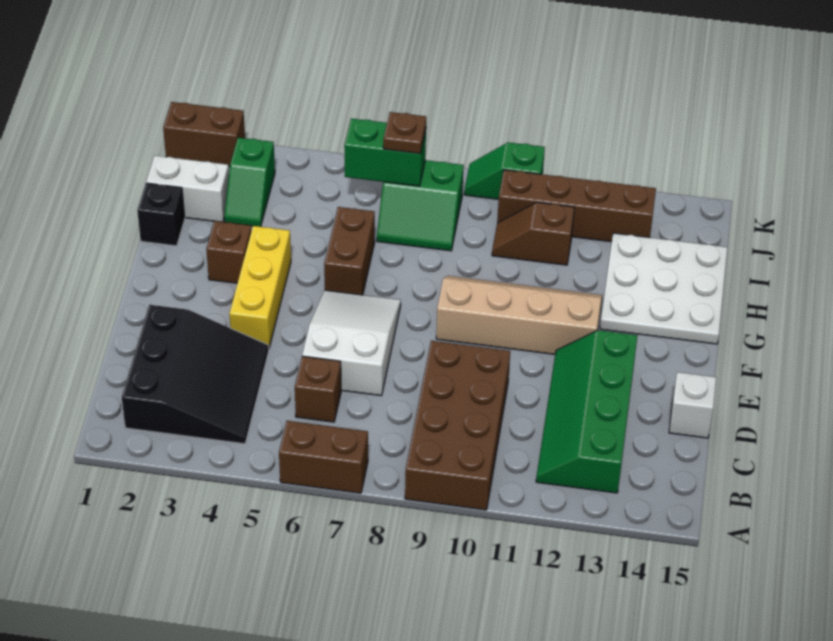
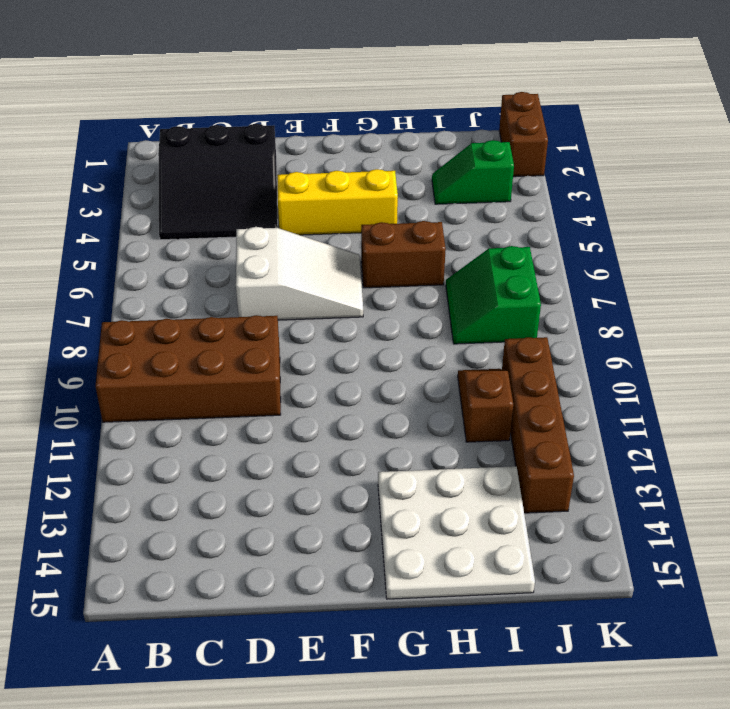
none -> brown 1x2 brick [279,421,368,493]
none -> green 2x4 slope [536,330,638,493]
none -> brown 1x1 brick [295,356,341,422]

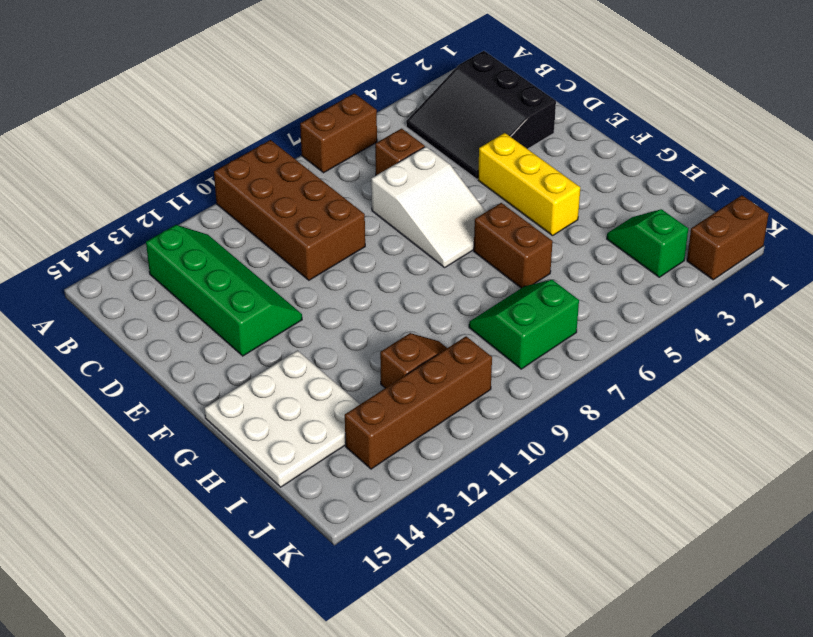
none -> white 1x1 brick [669,372,716,438]
none -> tan 2x4 slope [436,276,602,354]
none -> brown 1x1 brick [206,221,251,283]

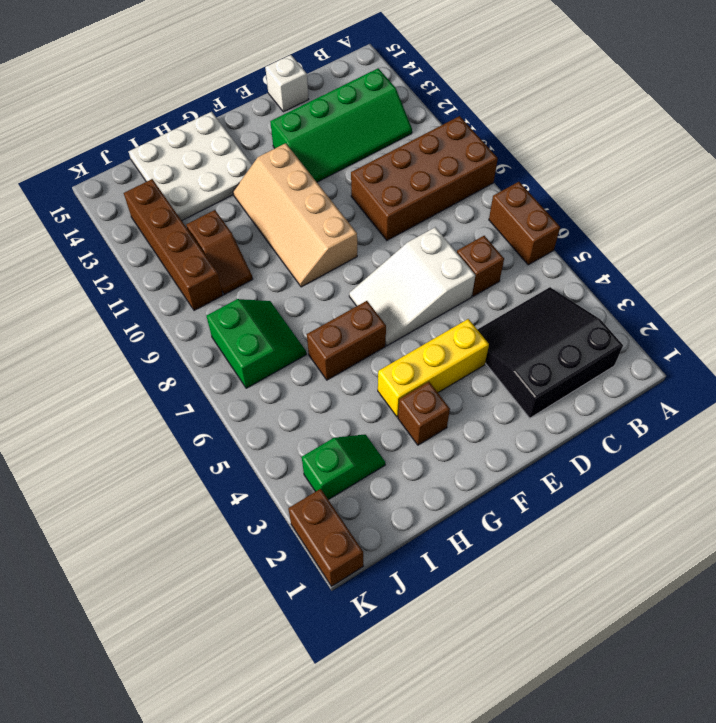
none -> black 1x1 brick [137,183,185,246]
none -> white 1x2 brick [146,156,229,222]
none -> green 1x2 slope [464,142,545,199]

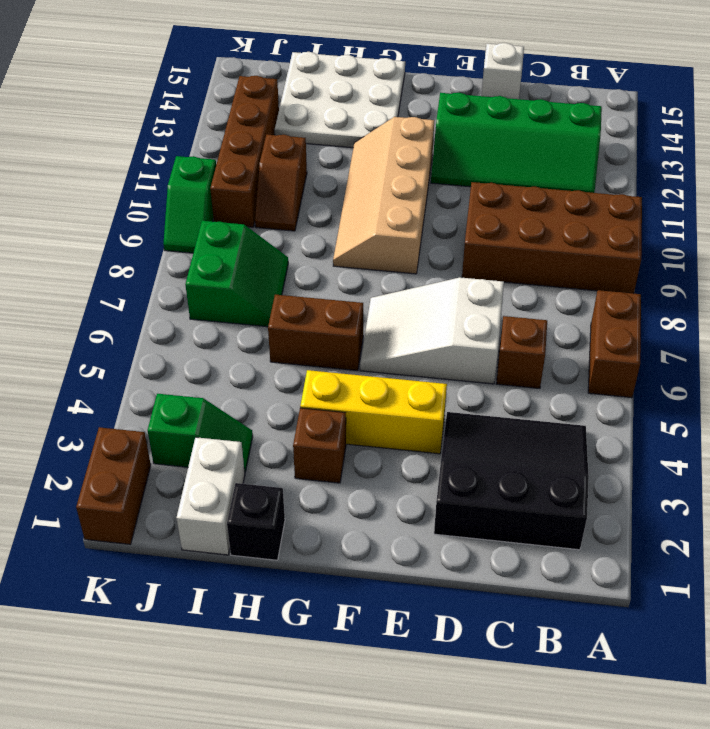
none -> green 1x2 brick [344,119,426,186]
none -> brown 1x1 plate [383,112,426,154]

